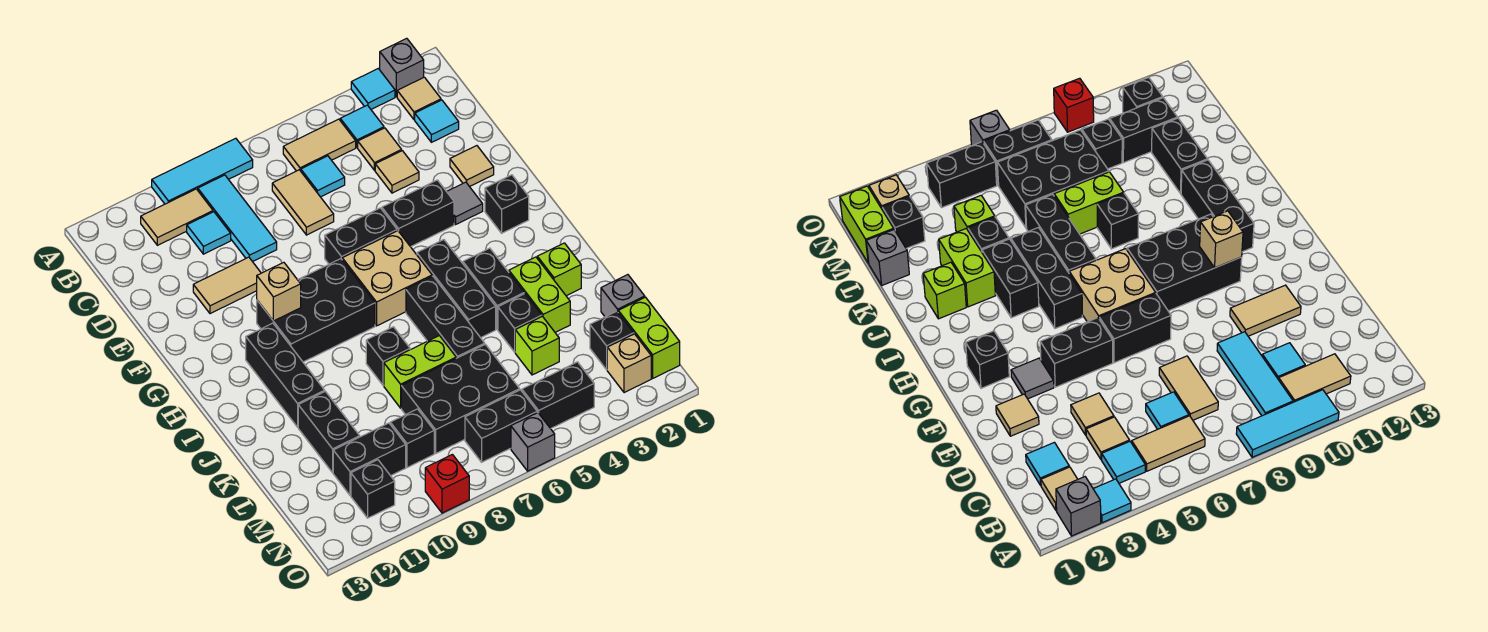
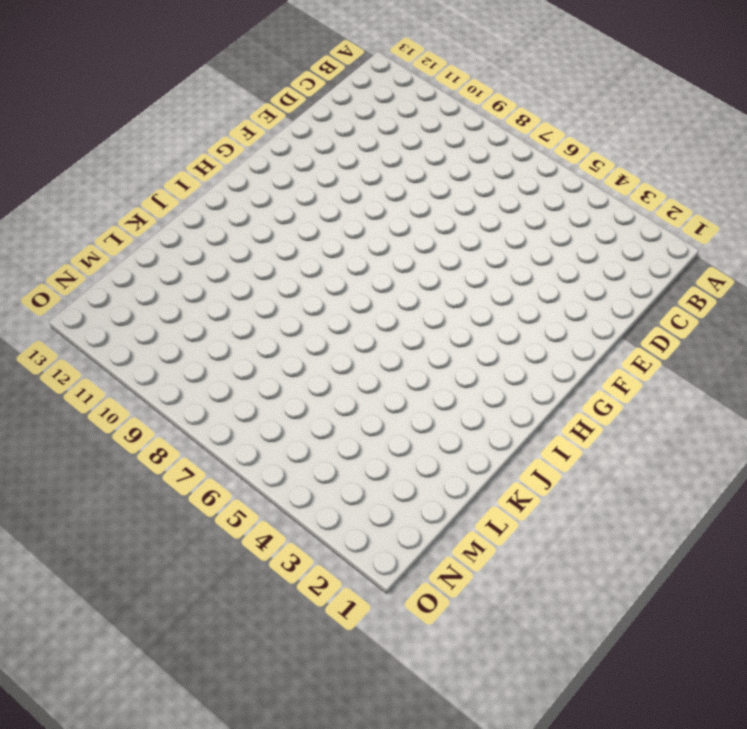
none -> grey 1x1 brick [380,38,424,97]
none -> cyan 1x1 tile [351,69,395,109]
none -> cyan 1x3 tile [152,138,253,204]
none -> tan 1x1 tile [397,77,441,120]

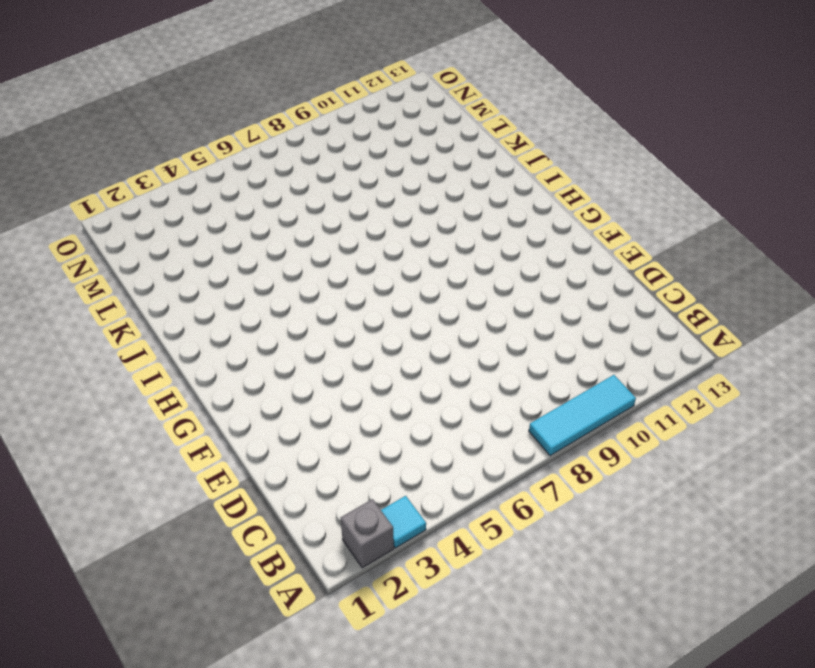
none -> tan 1x1 tile [397,77,441,120]
none -> cyan 1x1 tile [340,105,384,148]
none -> tan 1x2 tile [283,119,356,171]
none -> cyan 1x3 tile [198,175,277,262]

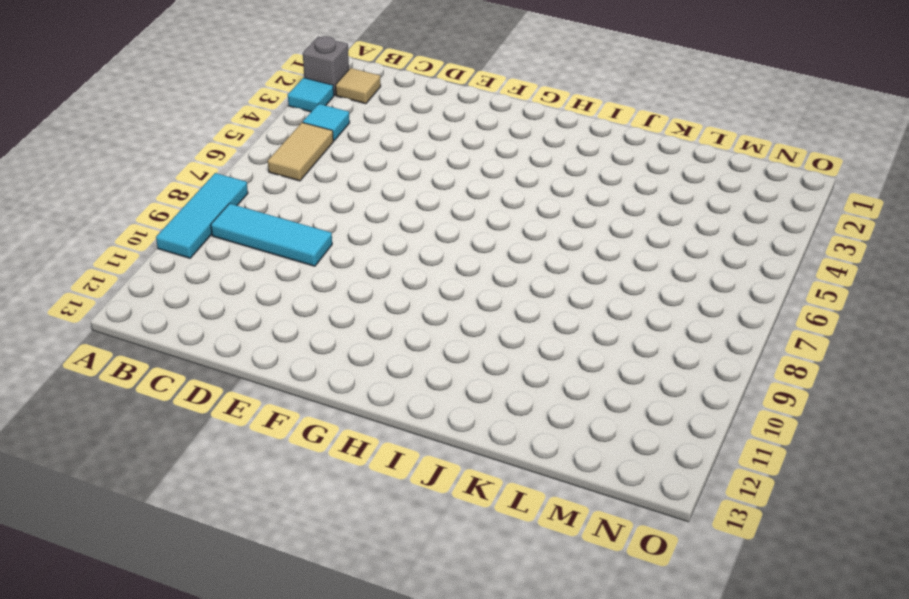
none -> tan 1x2 tile [141,189,213,245]
none -> cyan 1x1 tile [415,100,459,142]
none -> tan 1x1 tile [358,128,402,170]
none -> cyan 1x1 tile [301,156,345,197]

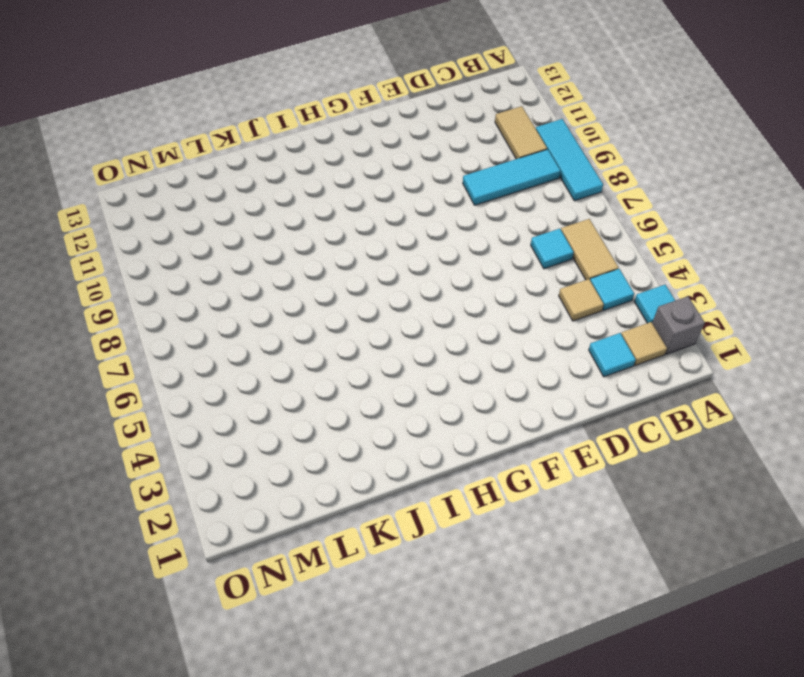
none -> tan 1x2 tile [272,170,334,235]
none -> cyan 1x1 tile [187,212,231,254]
none -> tan 1x1 tile [375,151,419,193]
none -> tan 1x1 tile [450,146,494,187]

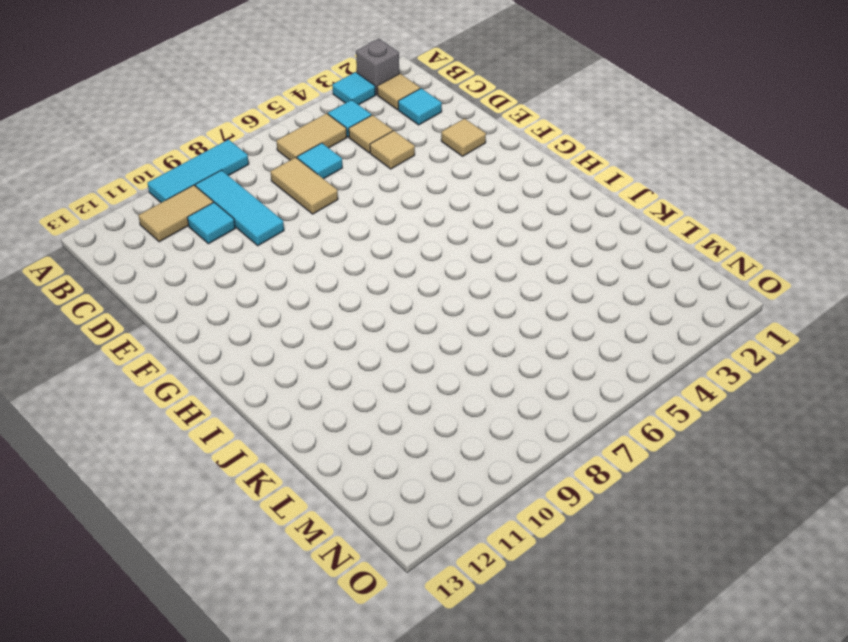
none -> tan 1x2 tile [193,257,261,314]
none -> grey 1x1 tile [447,182,483,224]
none -> black 1x2 brick [382,180,454,247]
none -> black 1x2 brick [325,208,397,264]

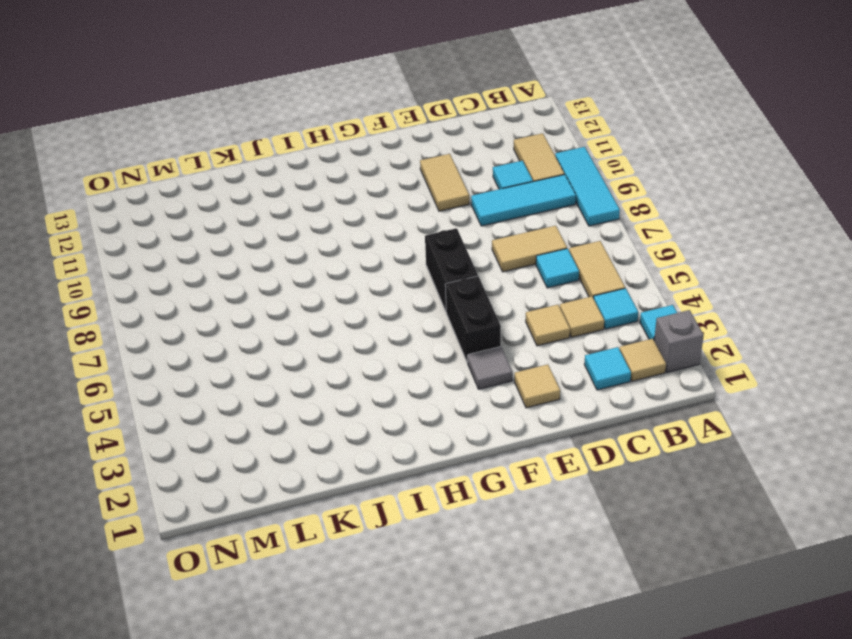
none -> black 1x1 brick [485,175,529,233]
none -> tan 2x2 brick [342,231,432,326]
none -> black 2x3 brick [257,259,375,362]
none -> black 1x3 brick [417,240,496,338]

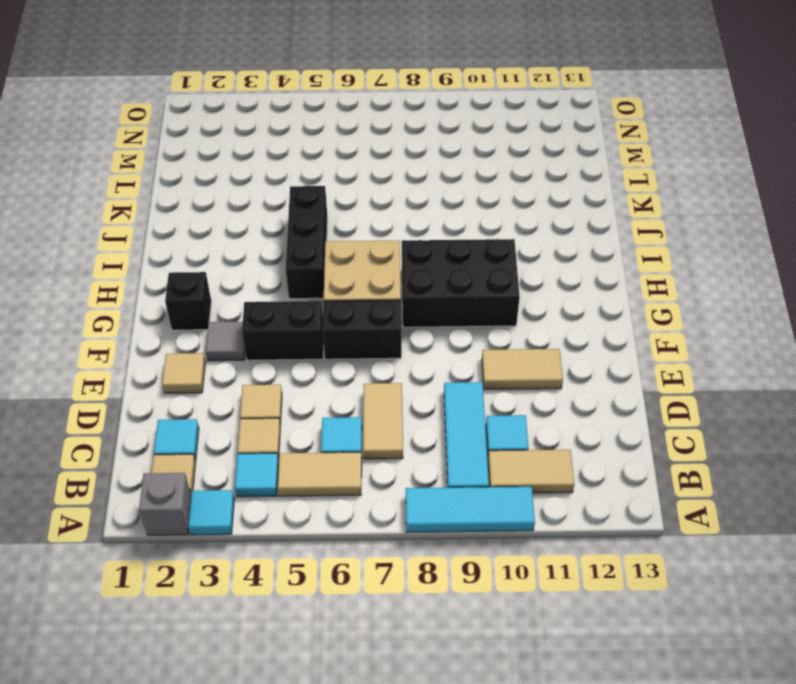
none -> black 1x3 brick [246,323,325,427]
none -> black 1x2 brick [463,248,524,329]
none -> black 1x3 brick [406,276,485,358]
none -> lime 1x1 brick [537,243,581,296]

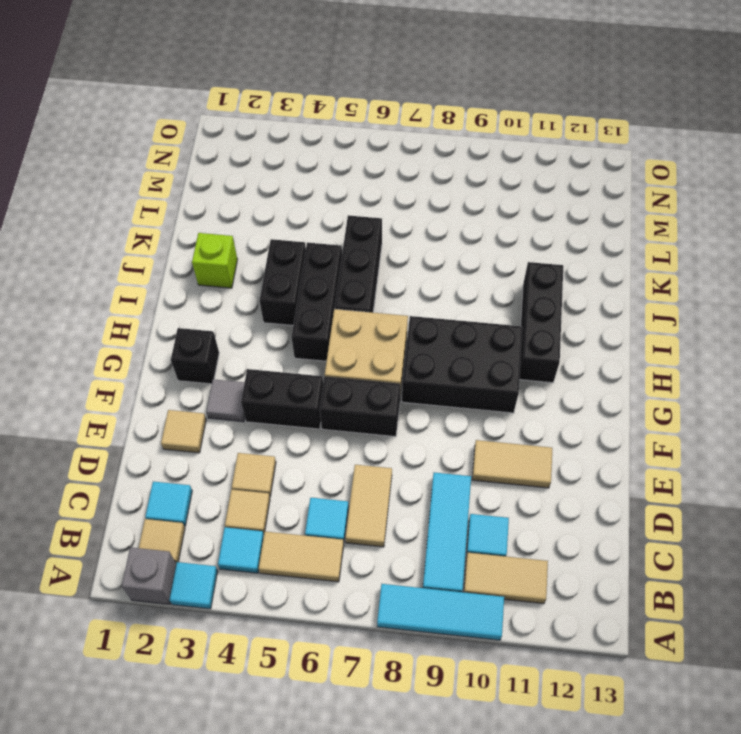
none -> lime 1x2 brick [509,257,570,332]
none -> black 1x1 brick [366,327,410,385]
none -> black 1x1 brick [498,294,542,352]
none -> lime 1x2 brick [384,336,456,408]

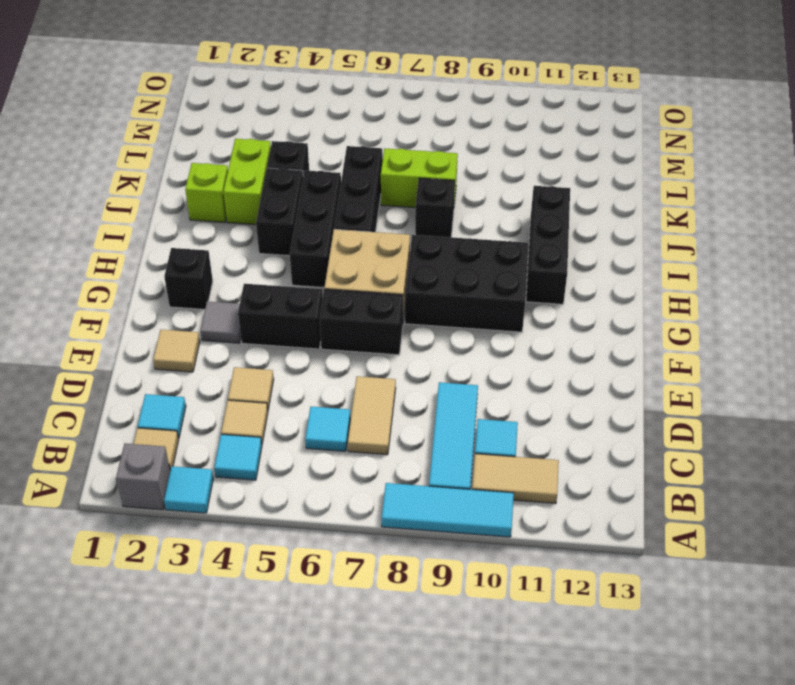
none -> tan 1x2 tile [283,119,356,171]
none -> tan 1x2 tile [193,257,261,314]
none -> black 1x2 brick [298,391,360,473]
none -> grey 1x1 brick [601,275,645,317]

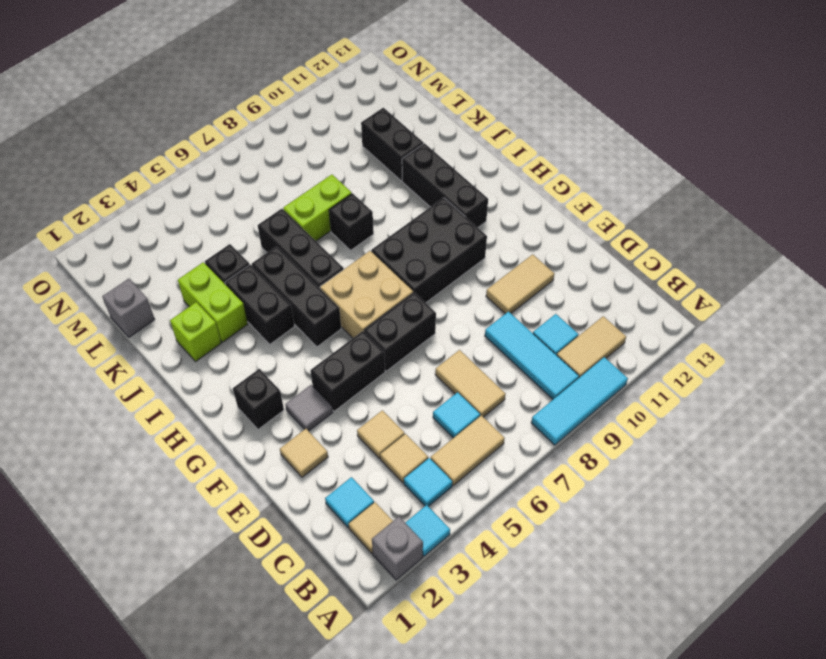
none -> lime 1x1 brick [515,316,559,375]
none -> black 2x3 brick [401,344,520,453]
none -> lime 1x2 brick [618,297,680,378]
none -> black 1x1 brick [590,311,634,370]

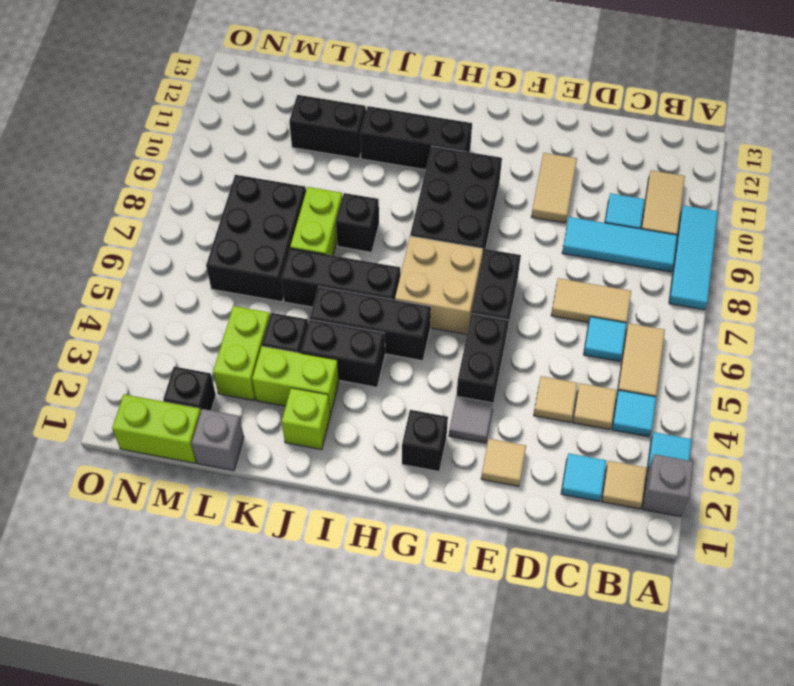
lime 1x2 brick [213,306,270,400] -> lime 1x1 brick [515,316,559,375]
none -> black 1x1 brick [390,409,434,468]
none -> black 1x2 brick [333,423,406,495]
none -> tan 1x1 brick [607,334,651,393]
none -> black 1x2 brick [522,362,594,429]

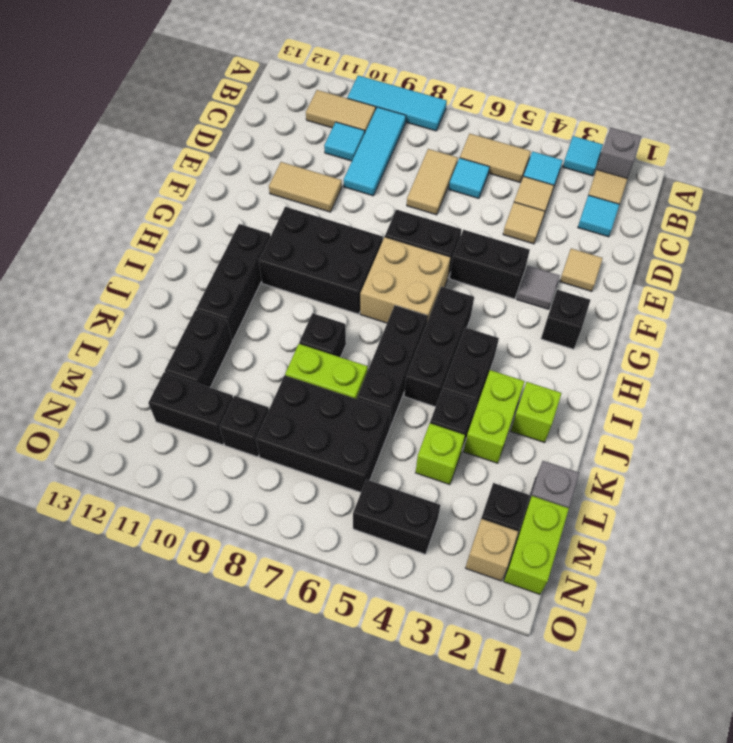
none -> black 1x2 brick [465,390,537,462]
none -> black 1x1 brick [351,460,395,518]
none -> grey 1x1 brick [511,413,555,471]
none -> red 1x1 brick [425,455,469,513]

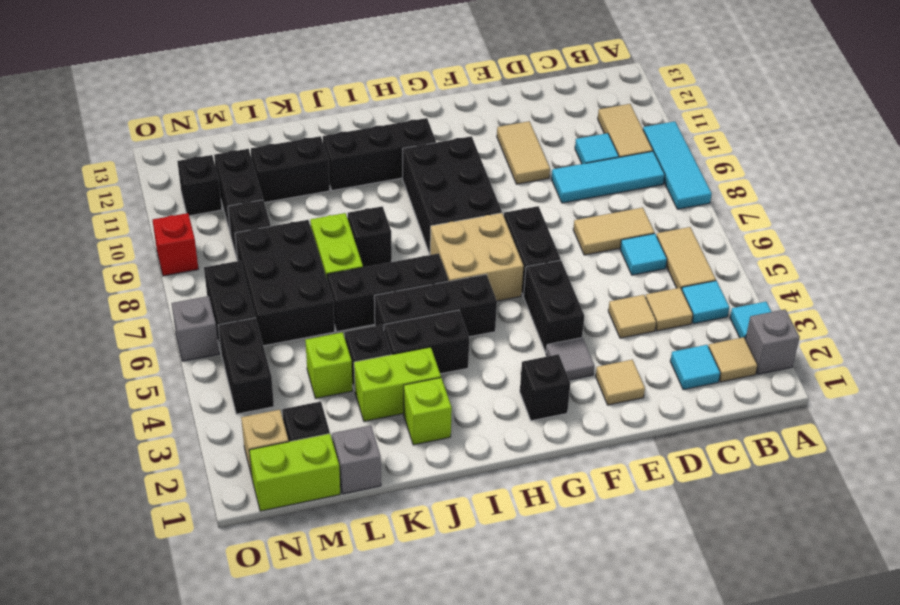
none -> tan 1x1 brick [257,262,301,321]

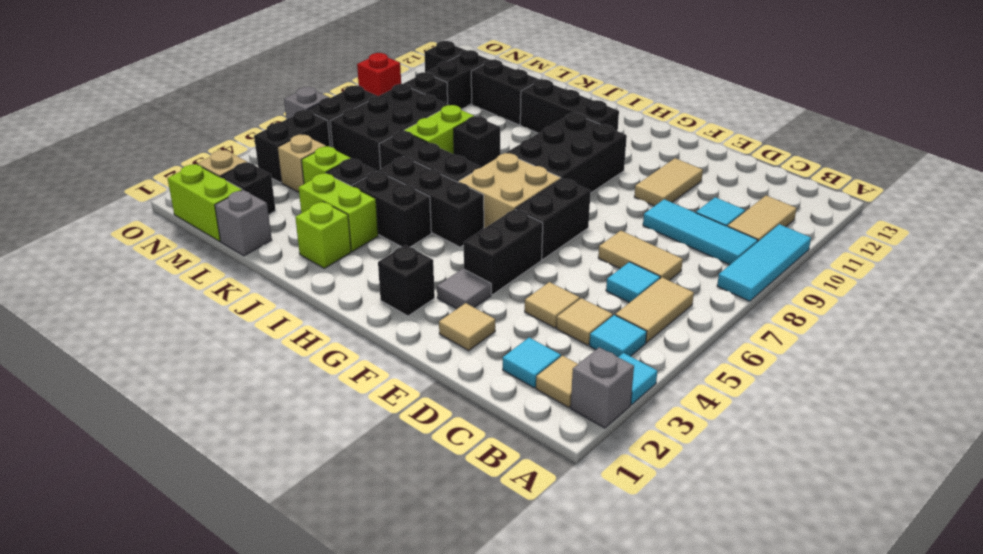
tan 1x1 brick [277,135,326,192] -> tan 1x1 brick moved to [257,262,301,321]

